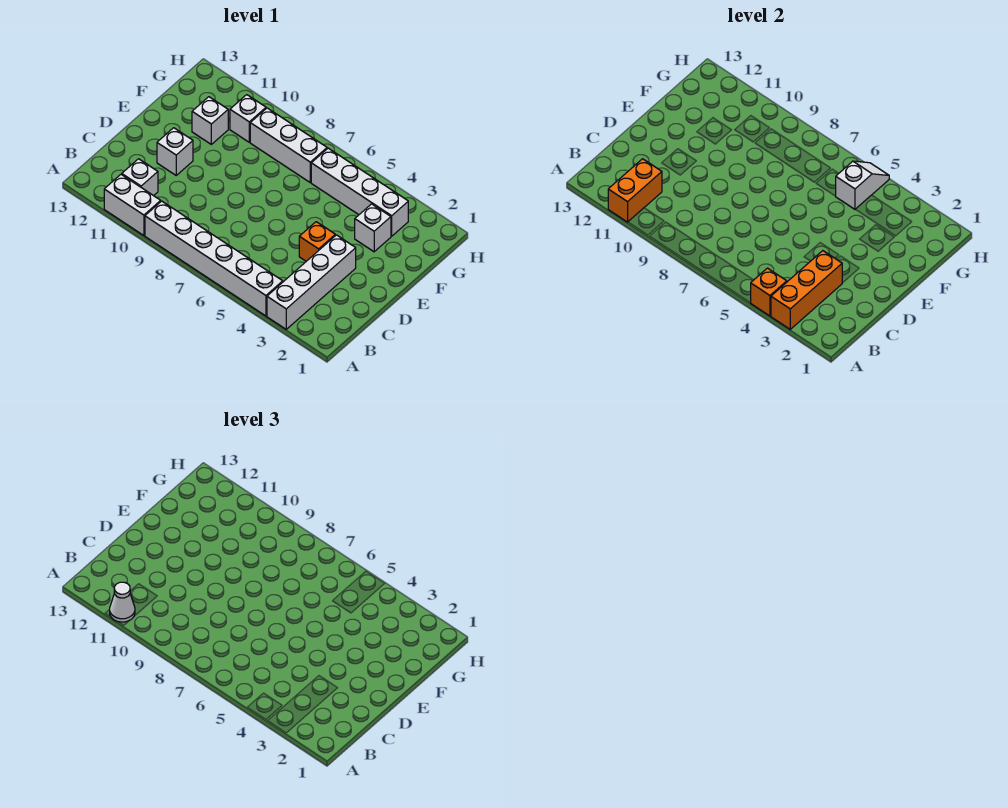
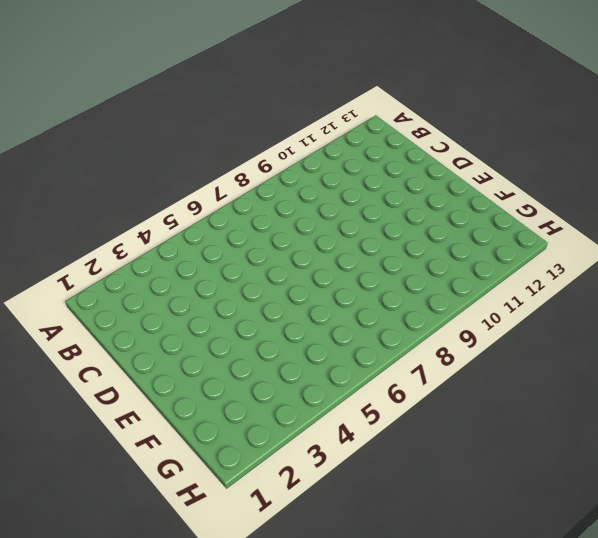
none -> white 1x4 brick [267,235,356,329]
none -> white 1x6 brick [145,201,283,316]
none -> white 1x2 brick [104,174,161,235]

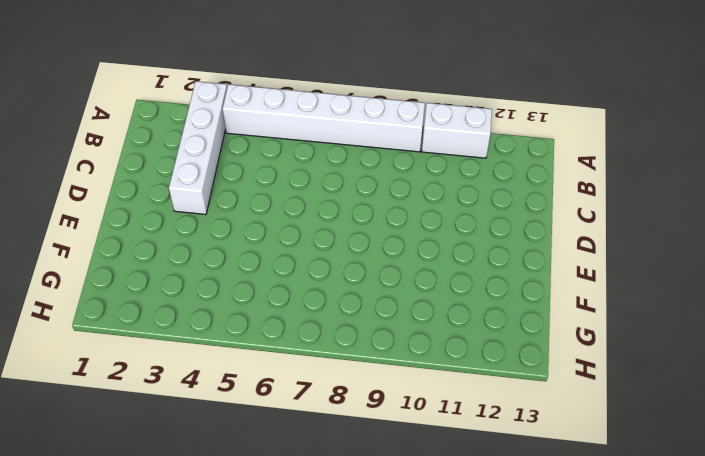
none -> white 1x1 brick [122,159,158,196]
none -> orange 1x1 brick [299,222,335,261]
none -> white 1x1 brick [157,128,193,175]

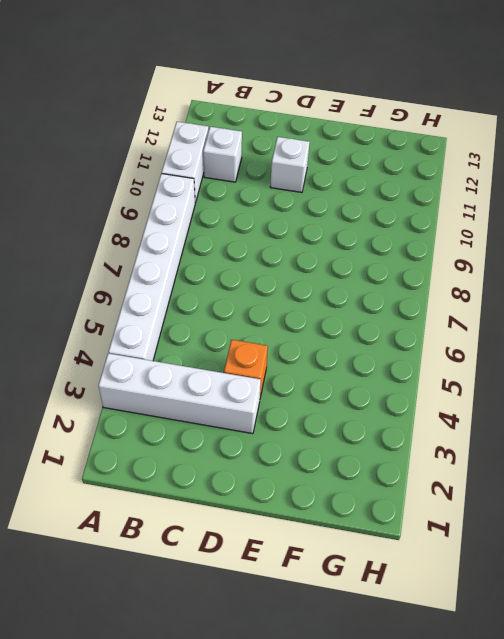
none -> white 1x1 brick [355,204,391,252]
none -> white 1x1 brick [192,97,228,144]
none -> white 1x4 brick [311,148,408,236]

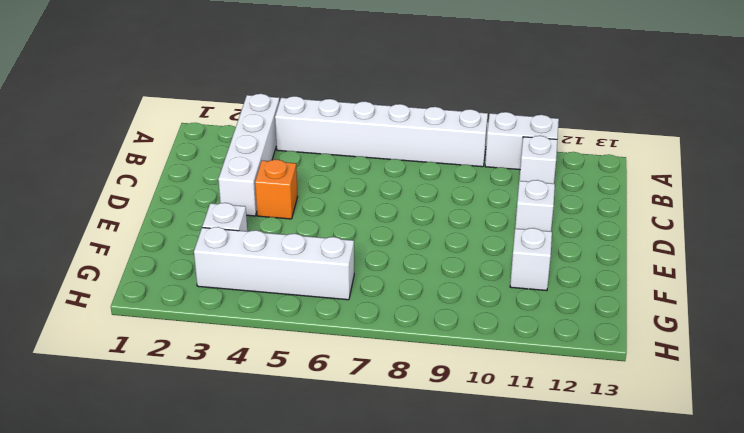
none -> white 1x3 brick [250,108,327,182]
none -> white 1x1 brick [230,95,266,142]
none -> orange 1x3 brick [771,251,842,329]

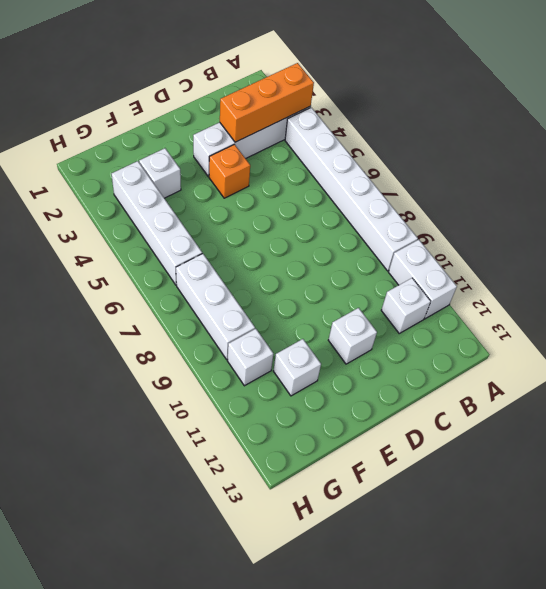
none -> orange 1x1 brick [751,268,787,316]
none -> orange 1x2 brick [608,159,662,222]
none -> white 1x2 slope [836,161,889,209]

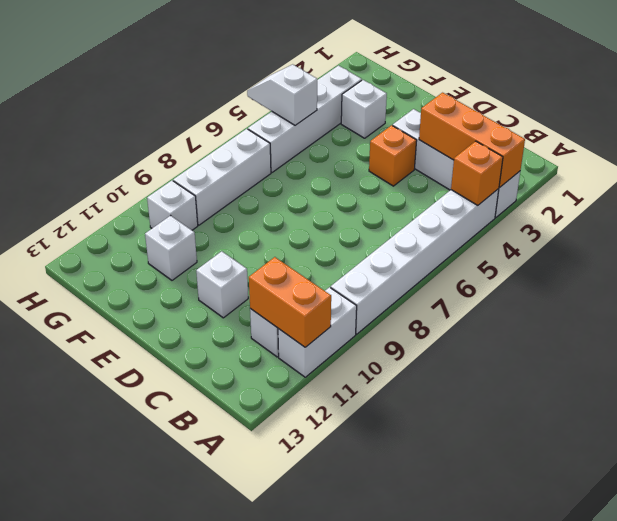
none -> white 1x1 cone [110,582,135,622]

